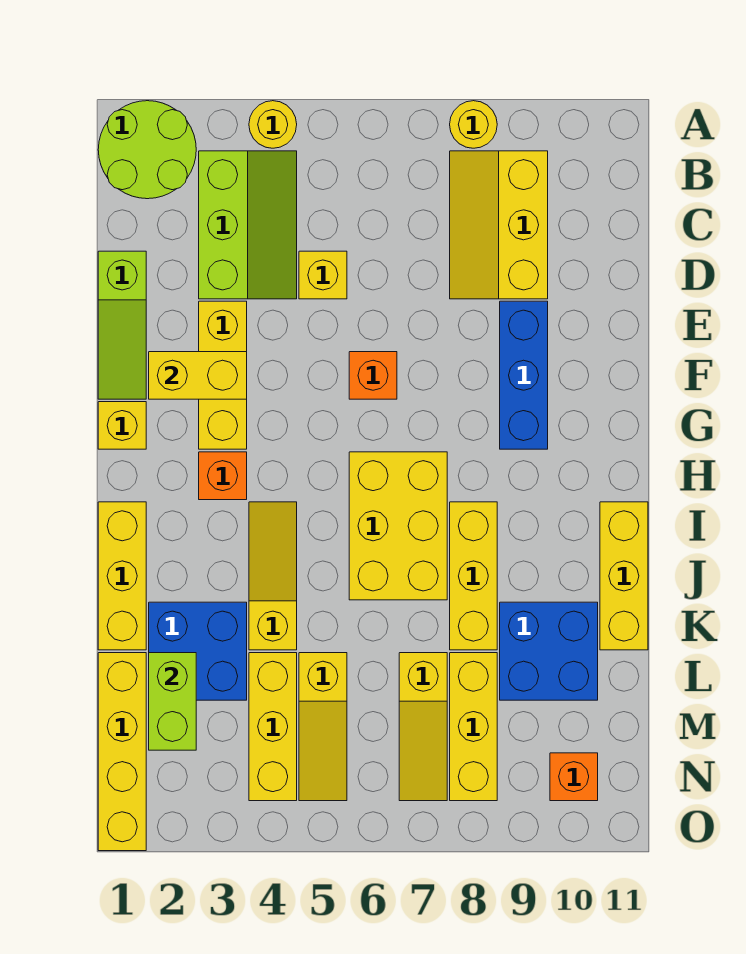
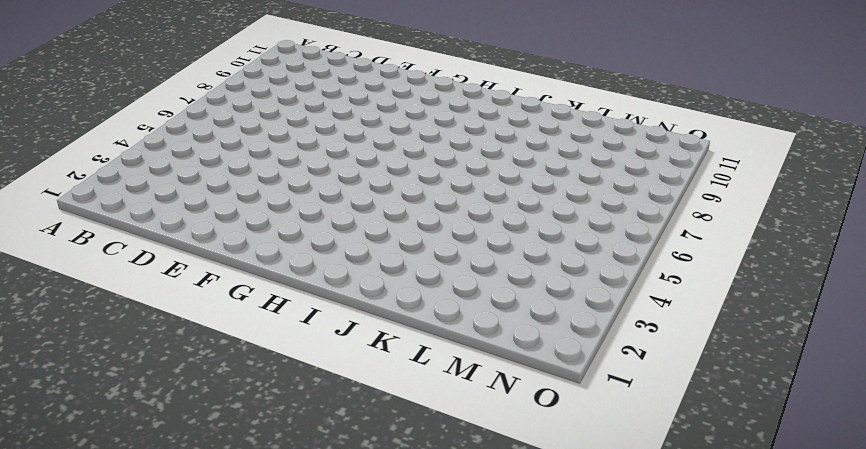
none -> lime 2x2 round brick [98,101,196,199]
none -> yellow 1x1 round brick [249,101,297,148]
none -> yellow 1x1 round brick [450,101,497,148]

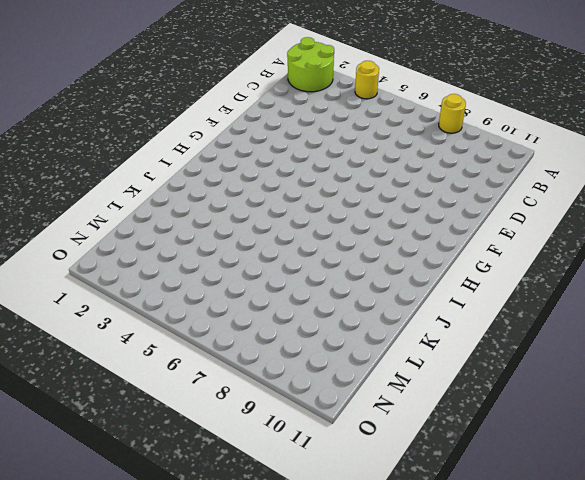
none -> lime 2x3 slope [199,151,297,299]
none -> yellow 2x3 slope [450,151,548,299]
none -> lime 1x3 slope [98,251,146,399]

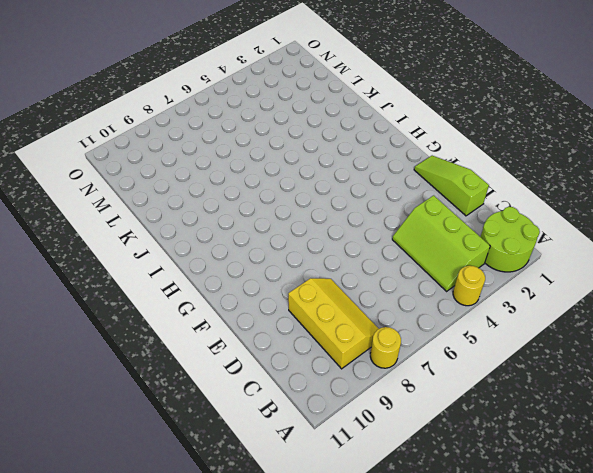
none -> yellow 1x1 brick [299,251,347,299]
none -> yellow 1x3 brick [199,301,247,449]
none -> blue 1x3 brick [500,301,548,449]

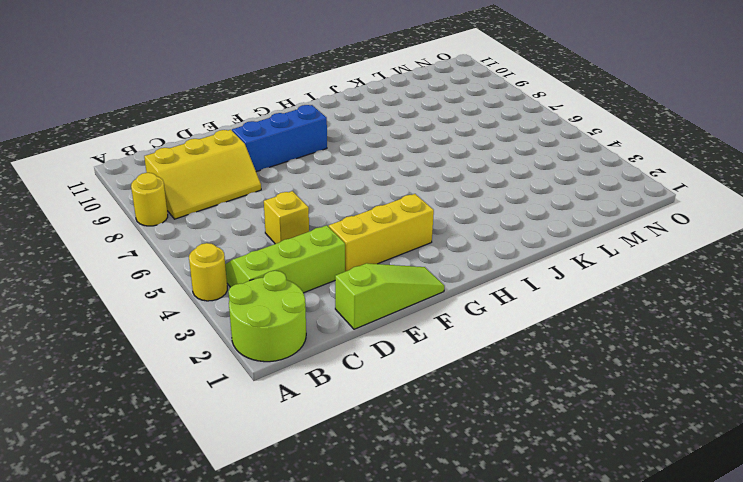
none -> orange 1x1 brick [349,352,397,399]
none -> yellow 1x1 brick [98,402,146,449]
none -> orange 1x1 brick [199,452,247,500]

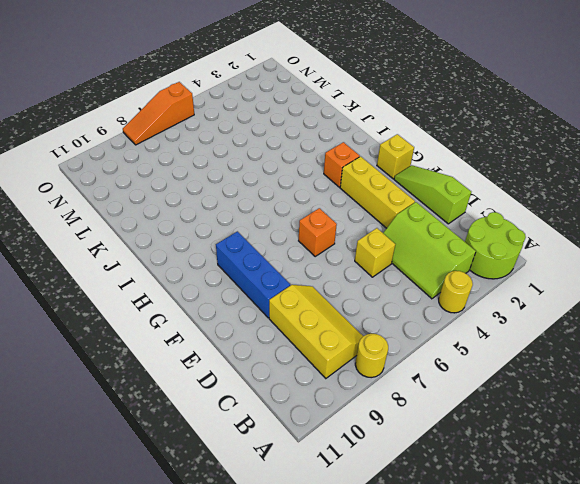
orange 1x3 slope [123,82,194,145] -> none
none -> yellow 2x3 brick [349,452,447,600]
none -> yellow 1x3 brick [98,502,146,650]
none -> yellow 1x3 slope [249,502,297,650]

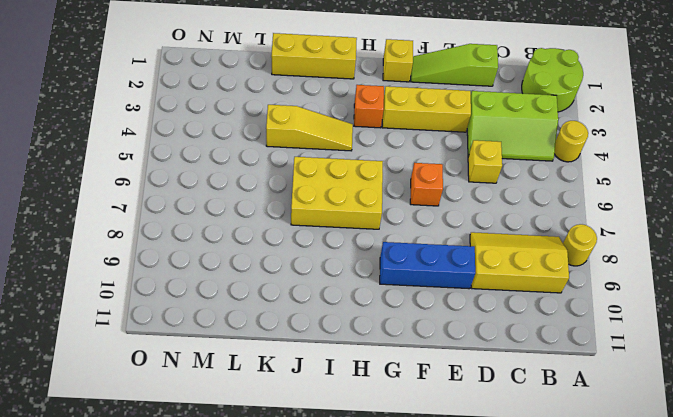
none -> yellow 1x3 brick [450,502,497,650]
none -> yellow 1x3 brick [600,502,648,650]
none -> blue 2x2 brick [149,602,247,700]

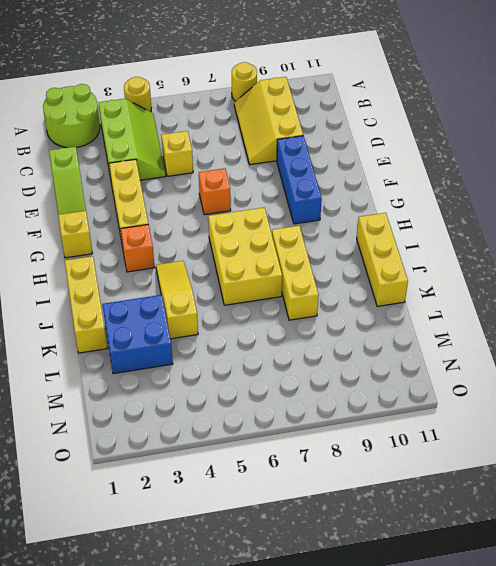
none -> blue 2x2 brick [500,602,598,700]
none -> yellow 1x4 brick [98,653,146,851]
none -> yellow 1x3 brick [249,653,297,801]

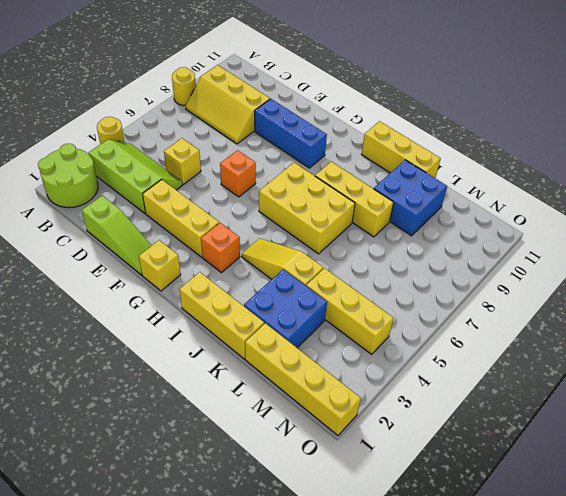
none -> yellow 1x3 slope [299,653,347,801]
none -> yellow 1x3 slope [399,653,447,801]
none -> yellow 1x3 brick [450,653,497,801]

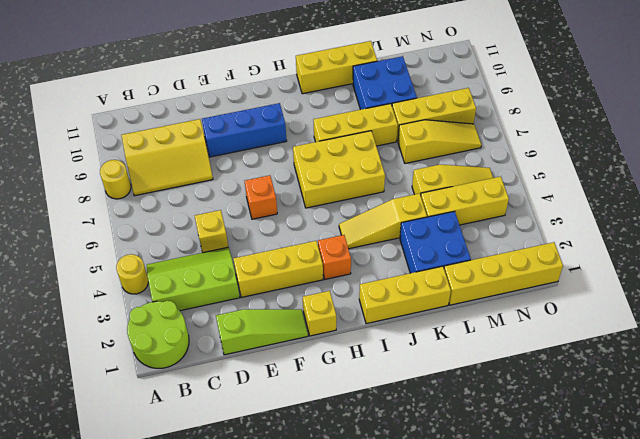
none -> orange 1x1 brick [550,753,598,801]
none -> yellow 1x2 brick [149,352,247,399]
none -> lime 1x2 brick [149,653,196,750]

